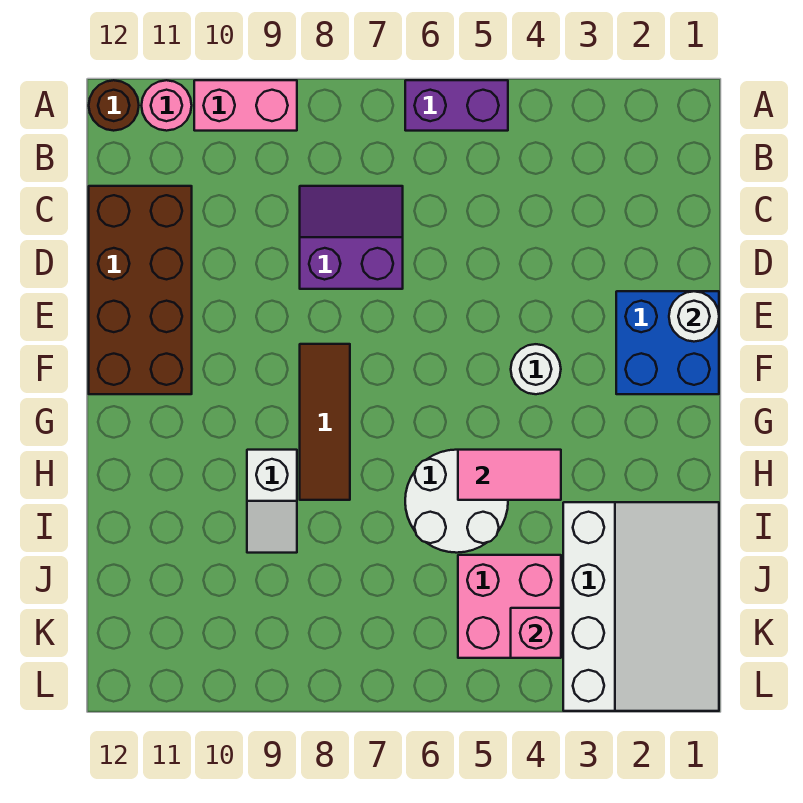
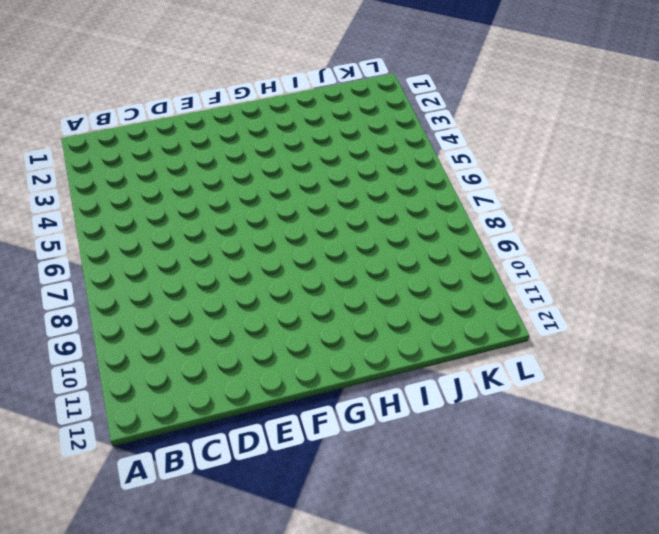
none -> purple 1x2 brick [405,80,508,131]
none -> pink 1x2 brick [194,80,297,131]
none -> pink 1x1 round brick [141,80,192,131]

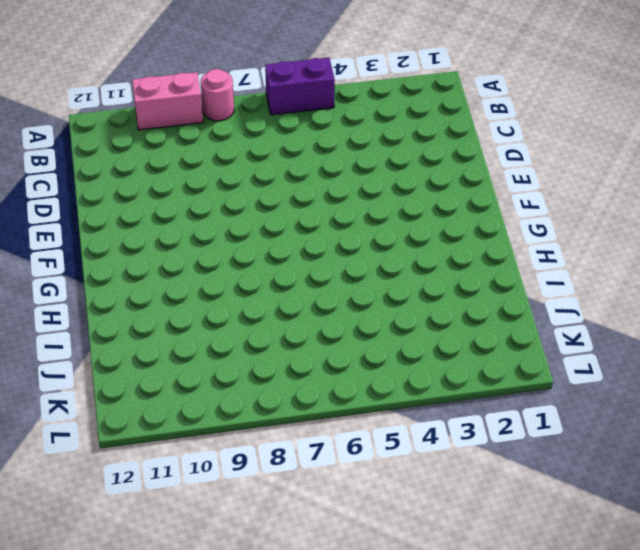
pink 1x1 round brick [201,69,234,121] -> pink 1x1 round brick moved to [141,80,192,131]
none -> brown 1x1 round brick [89,80,139,131]
none -> purple 2x2 slope [300,186,403,289]
none -> brown 2x4 brick [89,186,192,394]

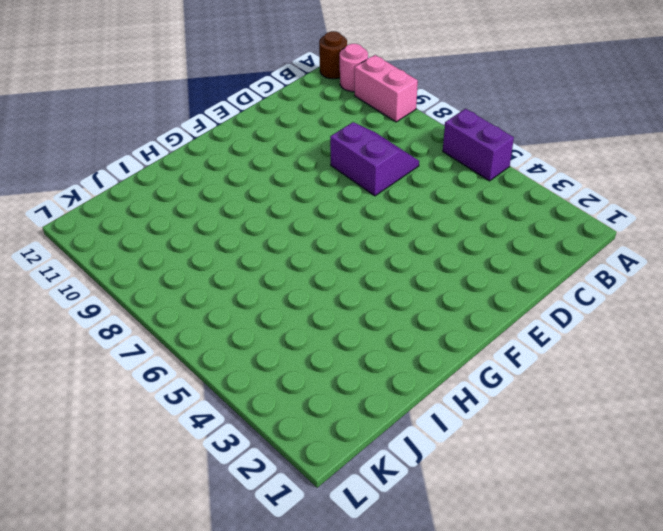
none -> brown 2x4 brick [89,186,192,394]
none -> blue 2x2 brick [616,291,719,394]
none -> white 1x1 round brick [511,344,561,394]

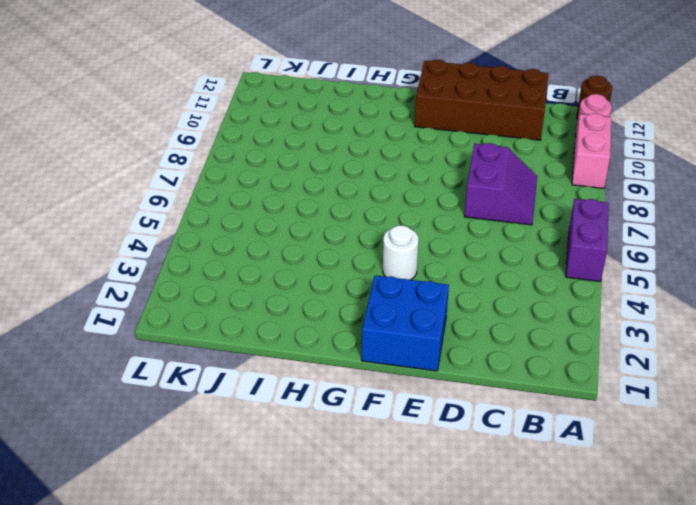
none -> brown 1x3 tile [300,344,350,500]
none -> white 2x2 round brick [405,450,508,553]
none -> white 1x2 slope [247,450,297,553]

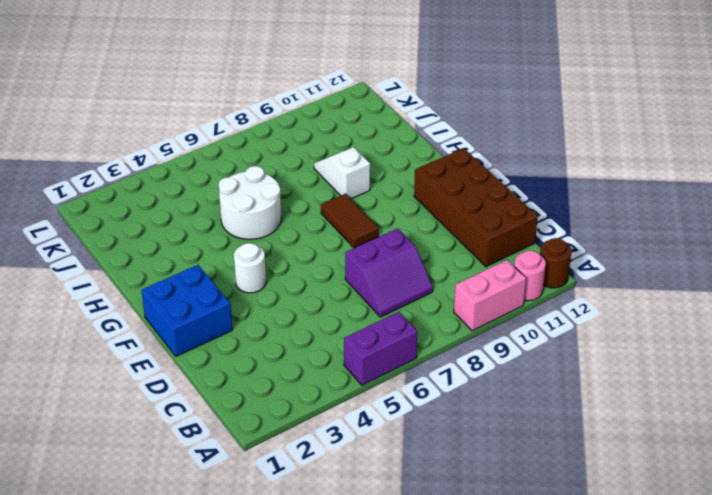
brown 1x2 tile [321,194,379,248] -> brown 1x3 tile [300,344,350,500]
none -> white 3x4 slope [563,502,719,711]
none -> pink 2x2 brick [458,555,561,658]
none -> white 1x1 round brick [669,291,719,342]

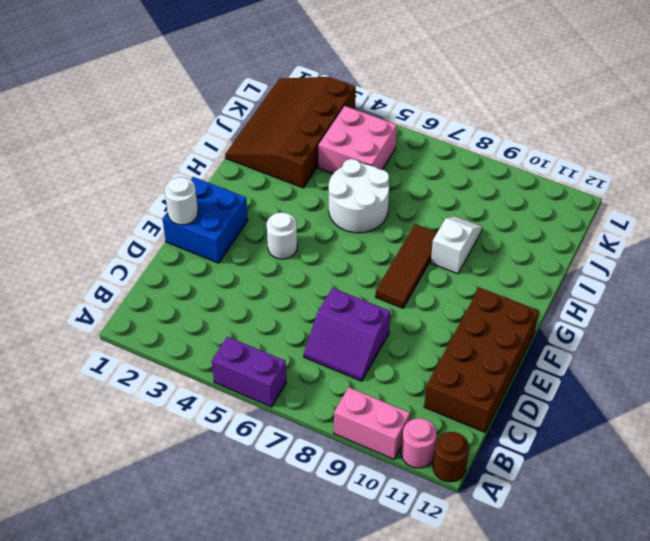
brown 3x4 slope [225,77,356,188] -> white 3x4 slope [563,502,719,711]
none -> pink 1x2 tile [458,450,561,500]
none -> pink 1x1 brick [511,608,561,658]

